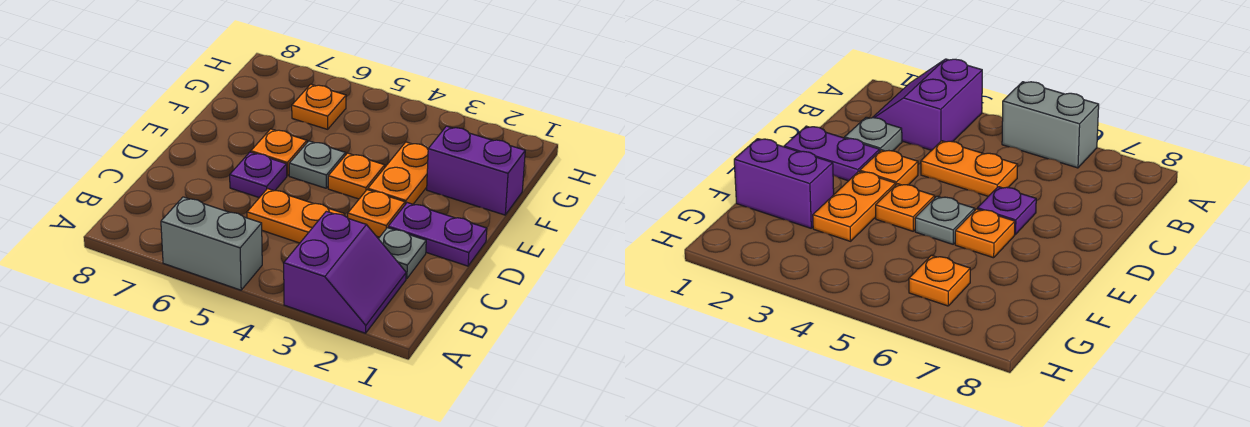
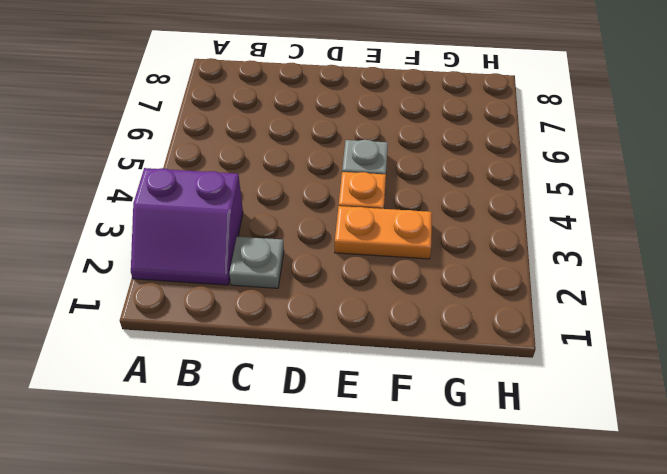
none -> grey 1x2 brick [161,197,262,290]
none -> orange 1x2 plate [247,189,345,243]
none -> purple 1x2 plate [388,203,487,266]

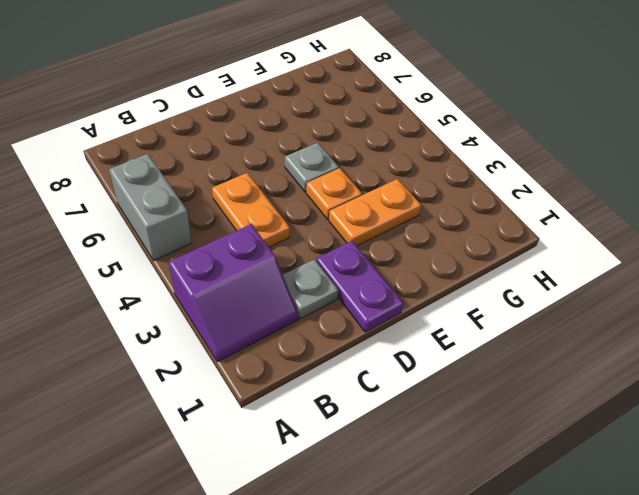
none -> orange 1x1 plate [348,190,405,237]
none -> purple 1x1 plate [230,152,287,198]
none -> orange 1x1 plate [251,129,307,176]

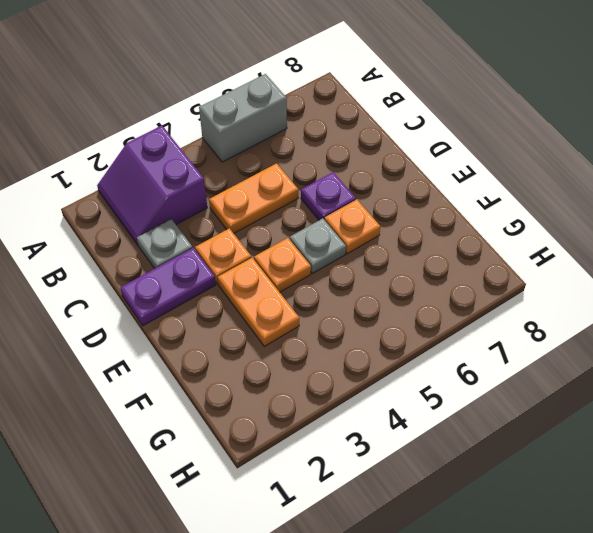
none -> purple 1x2 brick [427,126,525,215]
none -> orange 1x1 plate [292,84,346,129]

